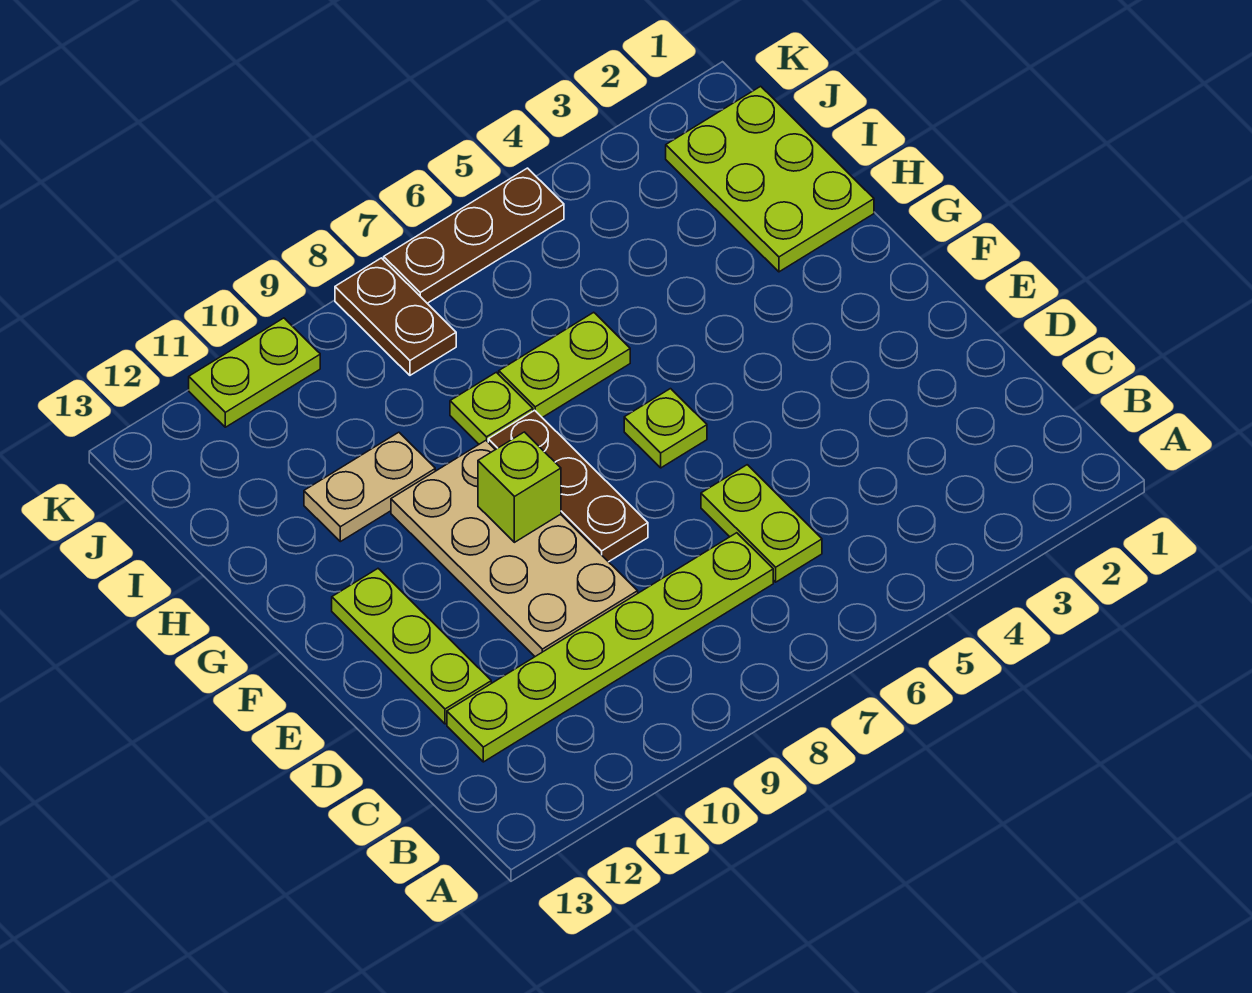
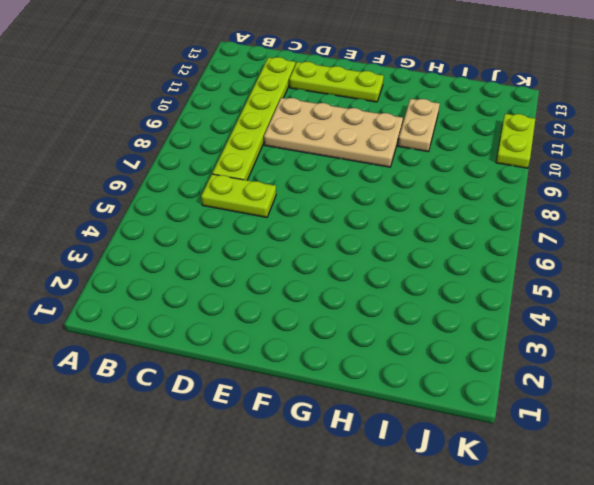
none -> brown 1x3 plate [488,410,648,562]
none -> lime 1x1 plate [624,389,707,468]
none -> lime 2x3 plate [666,86,874,272]

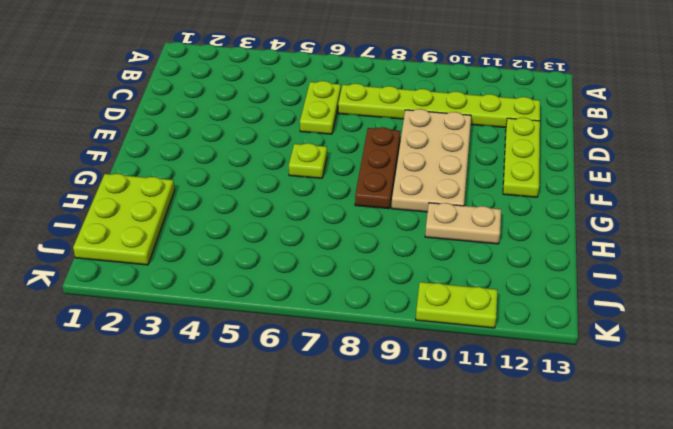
none -> lime 1x2 plate [499,312,630,418]
none -> lime 1x1 plate [450,372,533,444]
none -> brown 1x2 plate [335,258,456,375]

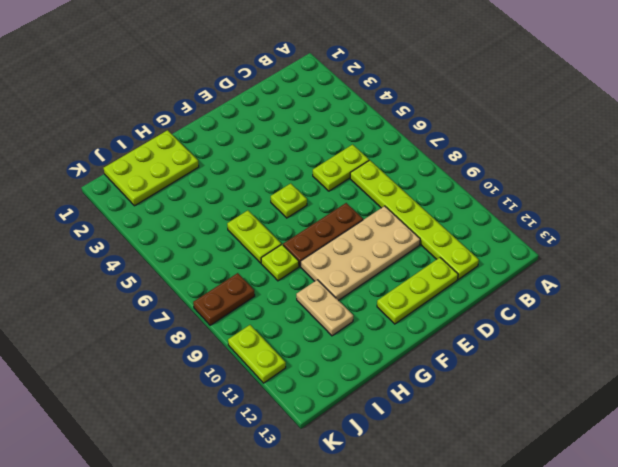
none -> brown 1x3 plate [384,168,564,303]
none -> lime 1x1 brick [478,432,561,542]

